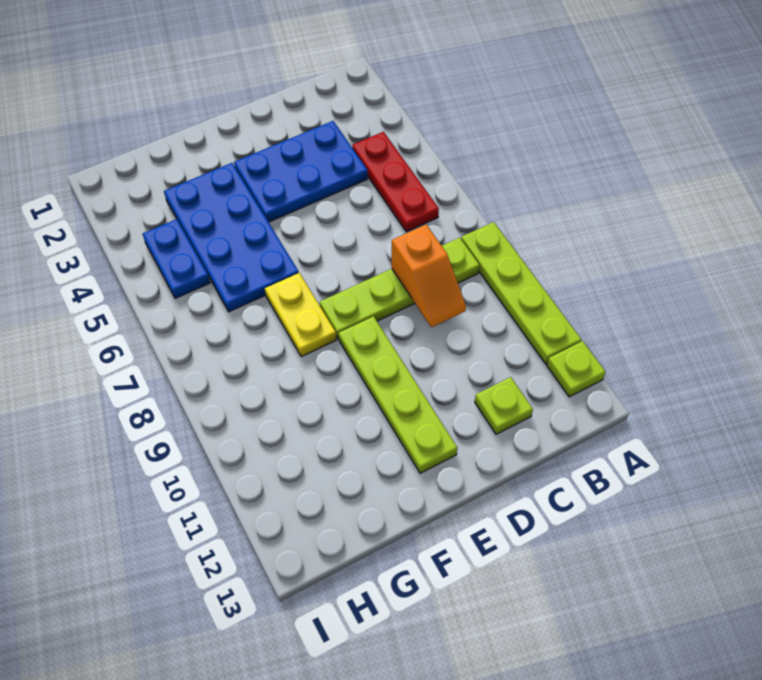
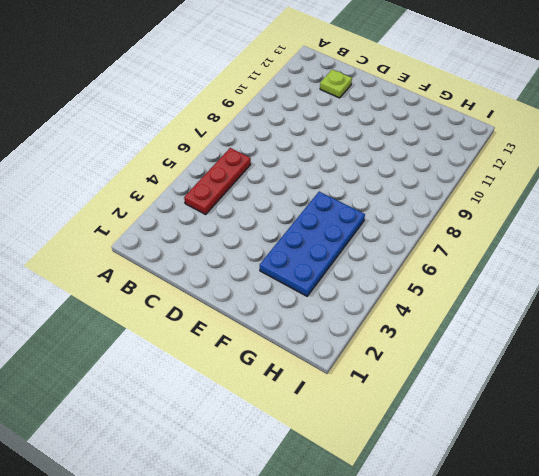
none -> lime 1x4 plate [461,222,581,364]
none -> lime 1x1 plate [547,341,606,397]

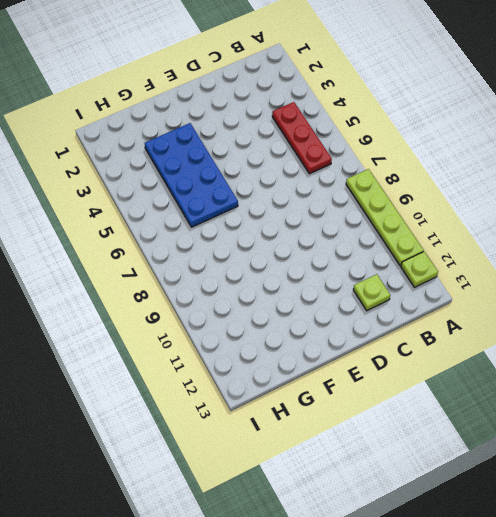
none -> lime 1x4 plate [320,238,479,339]
none -> blue 2x3 plate [234,121,368,222]

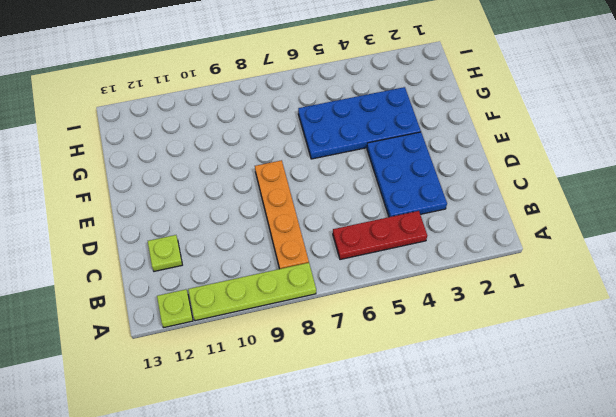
orange 1x4 plate [255,160,309,269] -> lime 1x4 plate [320,238,479,339]
none -> lime 1x4 plate [339,316,457,473]
none -> yellow 1x2 plate [265,273,336,357]

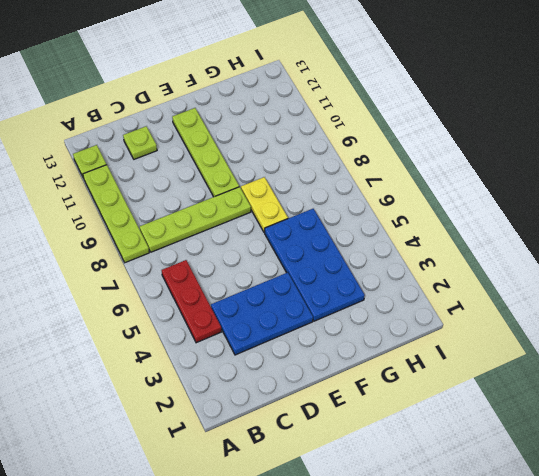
none -> blue 1x2 plate [143,219,210,299]
none -> orange 1x2 slope [392,225,466,327]

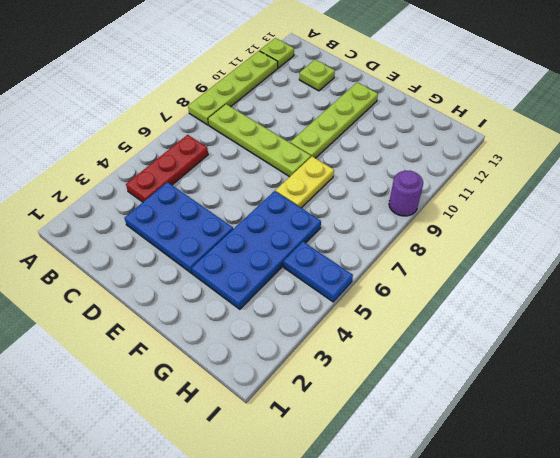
blue 1x2 plate [284,242,353,302] -> blue 1x2 plate turned to [143,219,210,299]
purple 1x1 round brick [389,170,423,216] -> none
none -> orange 1x2 slope [392,225,466,327]

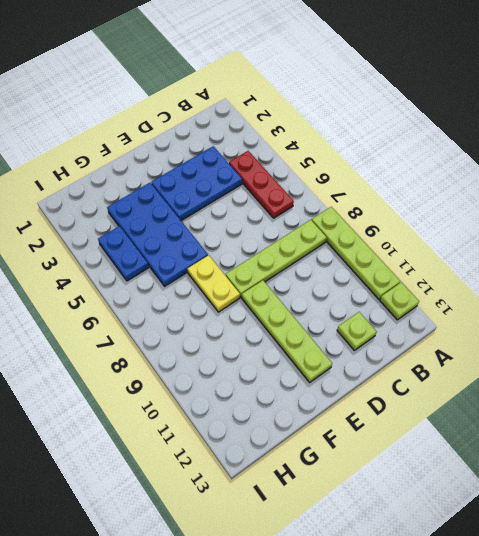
none -> orange 1x2 slope [392,225,466,327]

